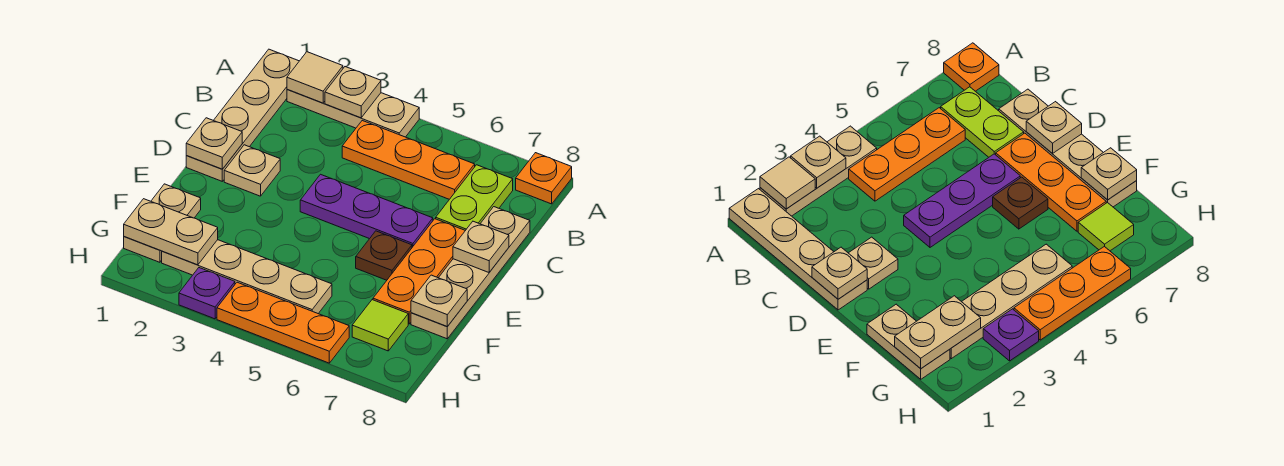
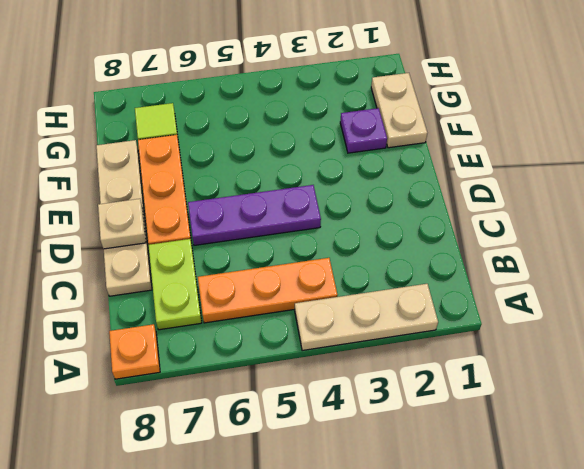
purple 1x1 plate [340,108,387,153] -> purple 1x1 plate moved to [179,268,235,319]
none -> tan 1x4 plate [186,49,299,181]
none -> tan 1x1 plate [224,145,280,196]
none -> brown 1x1 plate [356,231,412,280]

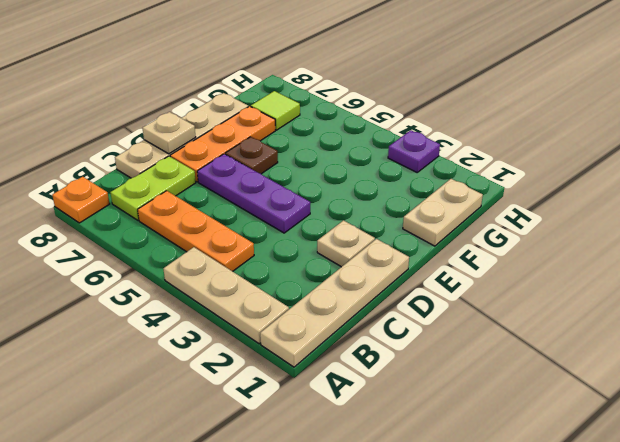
none -> tan 1x4 plate [162,240,332,314]
none -> orange 1x3 plate [217,282,349,363]
none -> tan 1x1 tile [287,52,343,103]

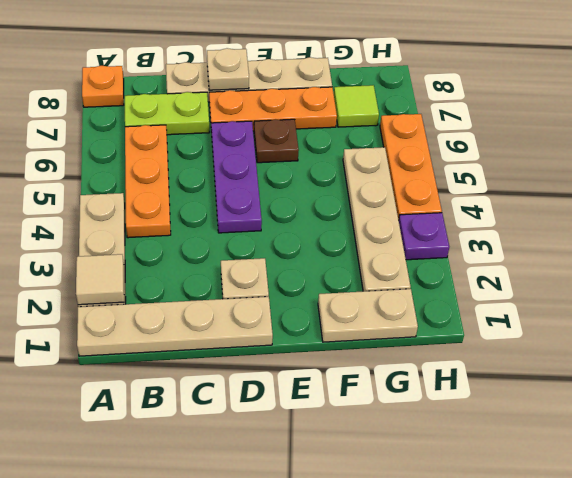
none -> tan 1x1 plate [325,67,381,118]
none -> tan 1x1 plate [186,118,242,169]
none -> tan 1x1 plate [411,275,467,326]

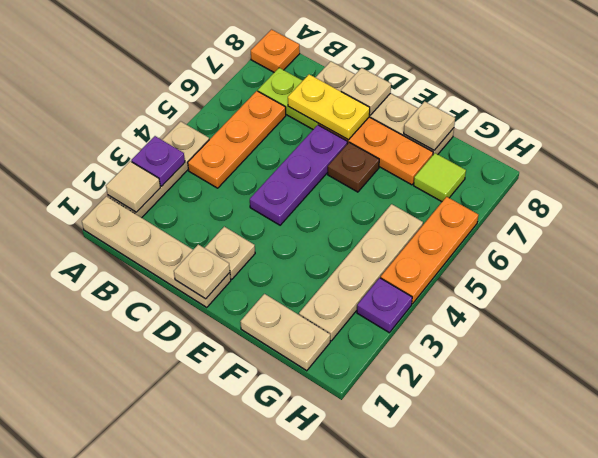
purple 1x1 plate [131,136,185,186] -> tan 1x1 plate [325,67,381,118]
yellow 1x2 plate [288,74,370,140] -> none
none -> tan 1x2 plate [124,199,218,265]

